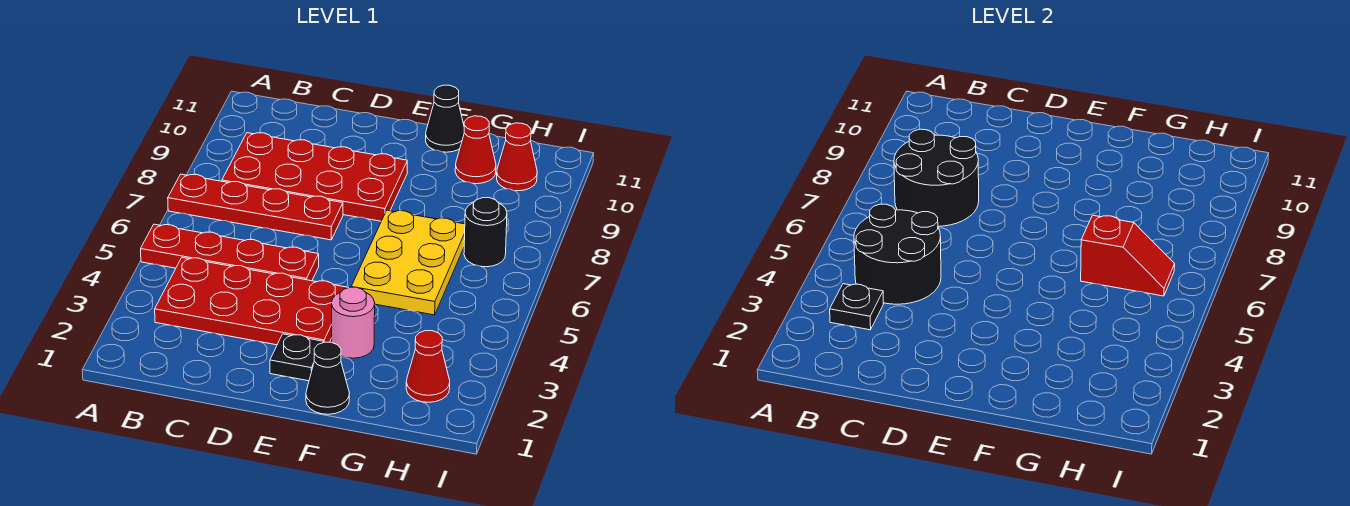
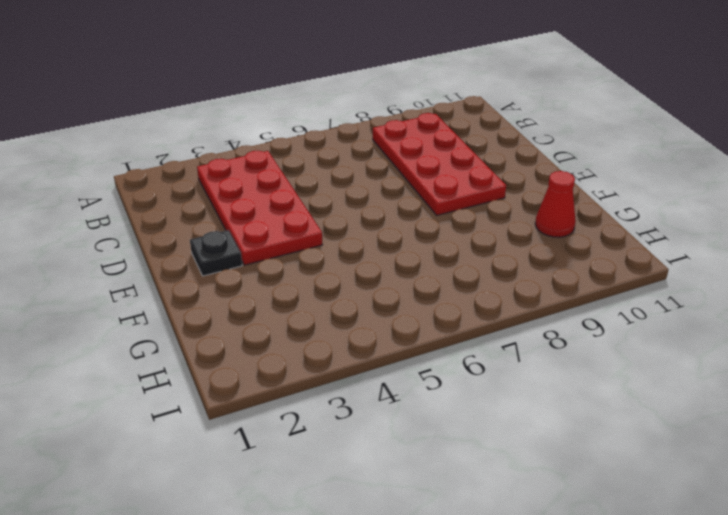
none -> red 1x4 plate [141,224,319,281]
none -> red 1x4 plate [168,174,343,240]
none -> black 1x1 cone [306,342,349,414]

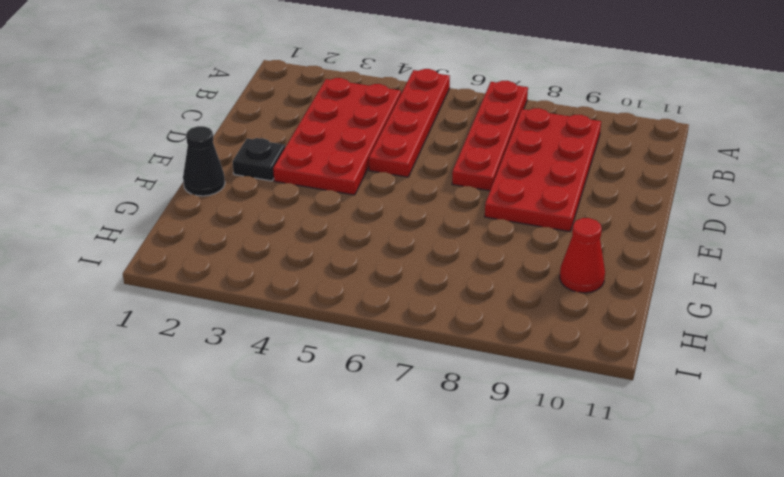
none -> pink 1x1 round brick [332,287,375,358]
none -> yellow 2x3 plate [351,210,465,315]
none -> black 1x1 cone [426,85,464,152]

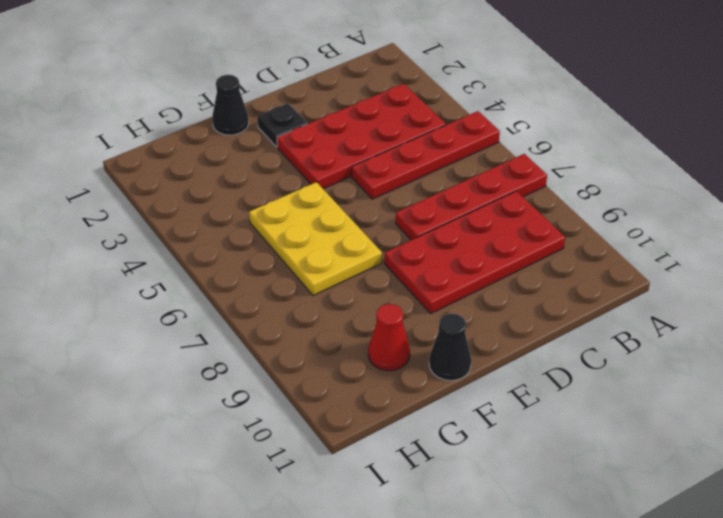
none -> pink 1x1 round brick [332,287,375,358]
none -> red 1x1 cone [406,331,450,402]
none -> black 1x1 round brick [464,198,507,267]

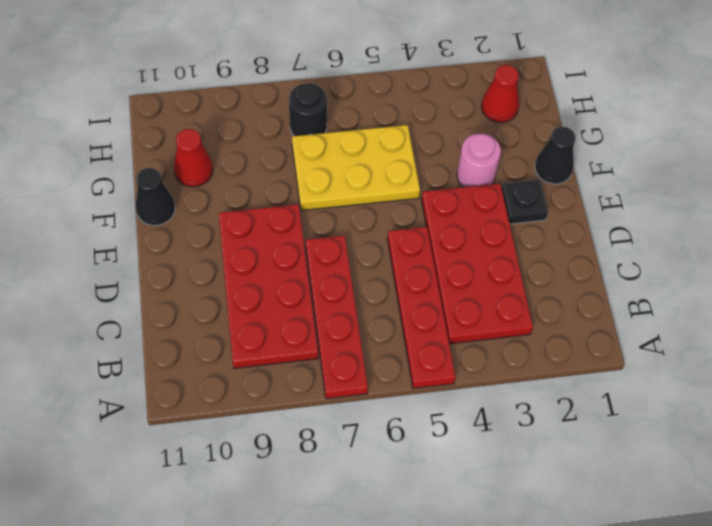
none -> red 1x1 cone [497,123,537,191]
none -> black 1x1 plate [830,284,883,330]
none -> black 2x2 round brick [854,204,941,304]

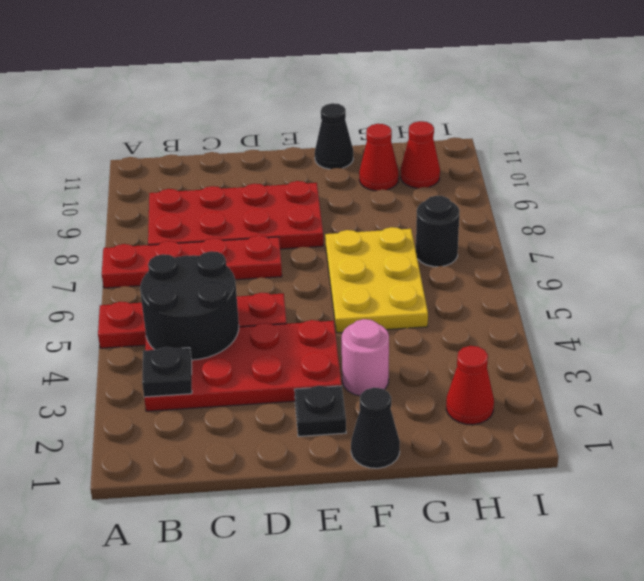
none -> black 2x2 round brick [894,129,979,226]
none -> red 1x2 slope [1081,215,1175,296]

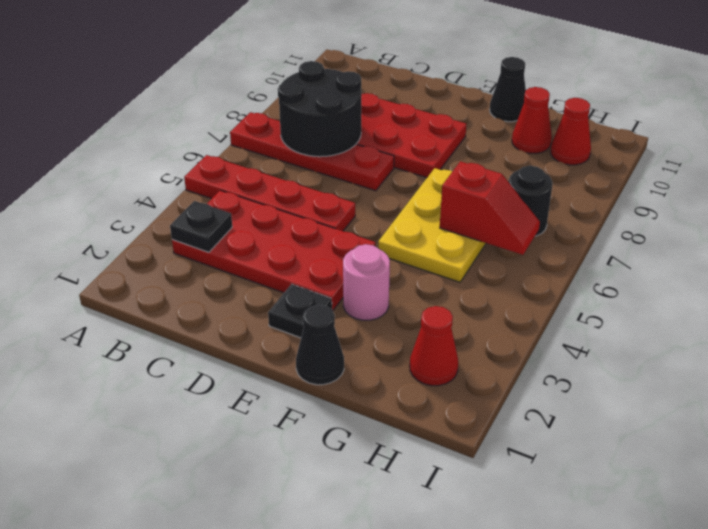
none -> black 2x2 round brick [854,204,941,304]

